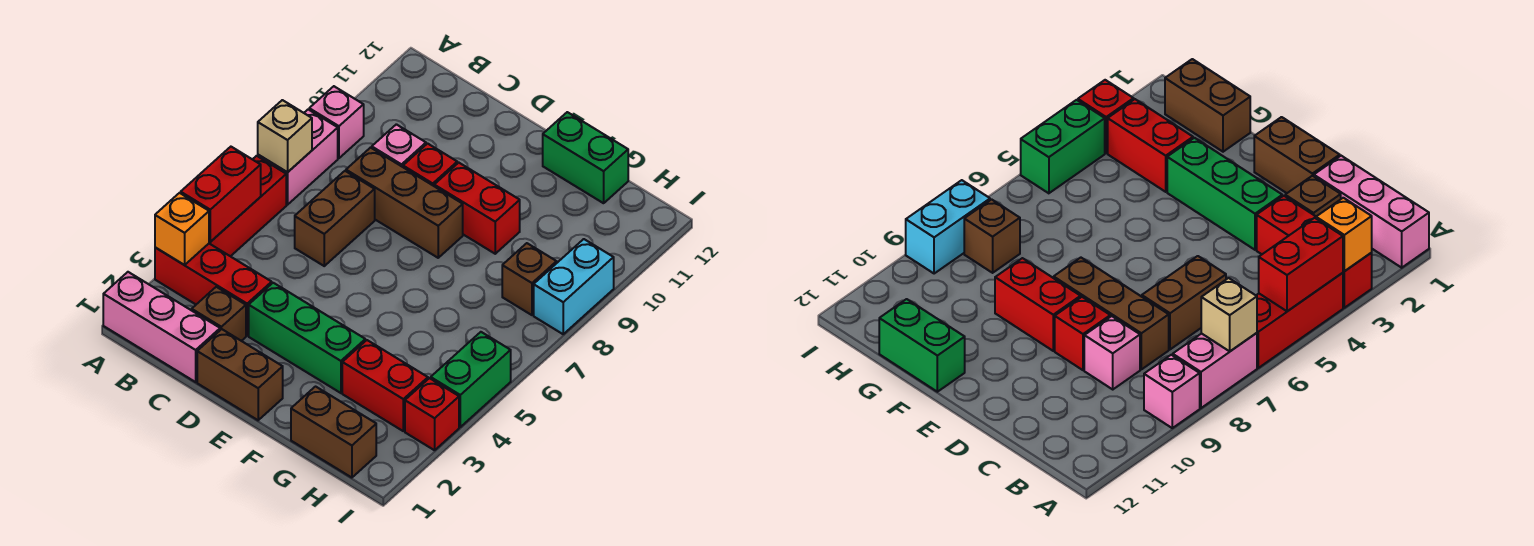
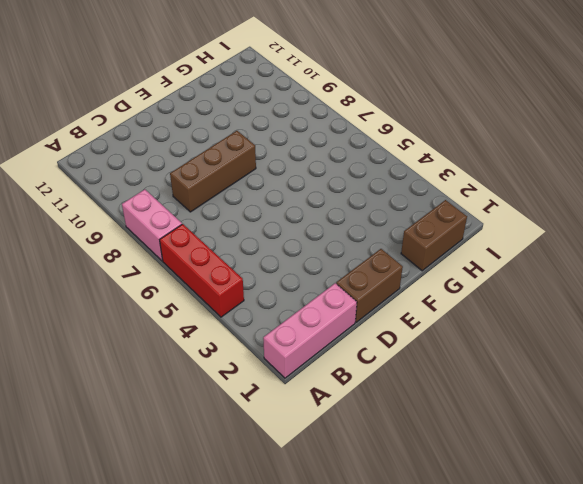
none -> red 1x3 brick [155,244,272,336]
none -> pink 1x1 brick [309,86,364,158]
none -> brown 1x1 brick [192,287,246,341]

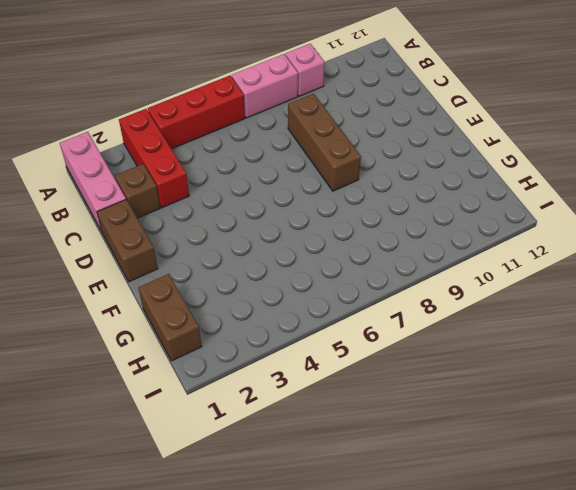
none -> brown 1x2 brick [295,171,375,266]
none -> pink 1x1 brick [372,124,426,167]
none -> green 1x3 brick [249,283,365,393]

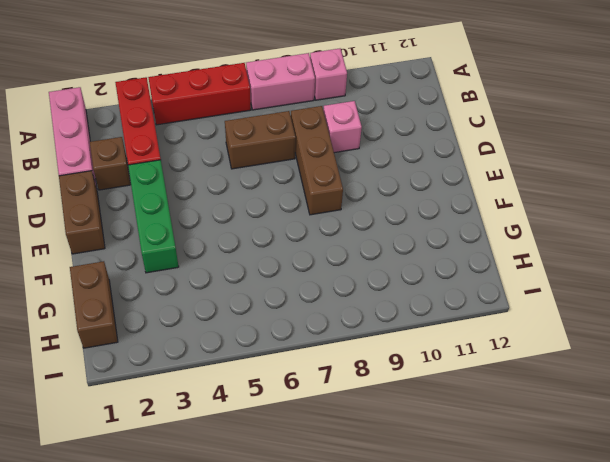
none -> red 1x1 brick [403,144,457,186]
none -> red 1x2 brick [434,163,520,254]
none -> green 1x2 brick [543,112,628,203]

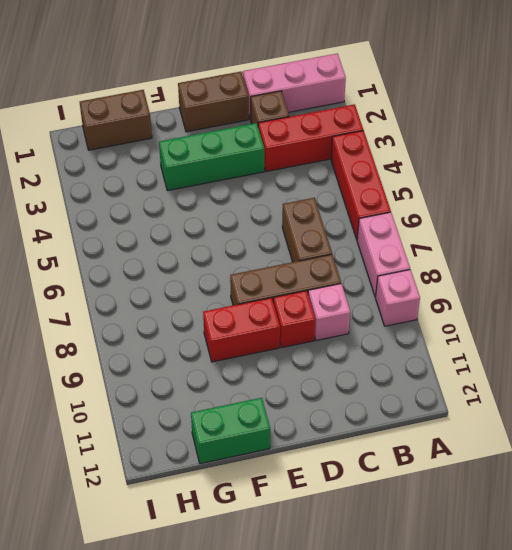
none -> red 1x2 brick [342,340,428,431]
none -> brown 1x1 brick [502,243,557,315]
none -> red 1x1 brick [405,378,459,450]

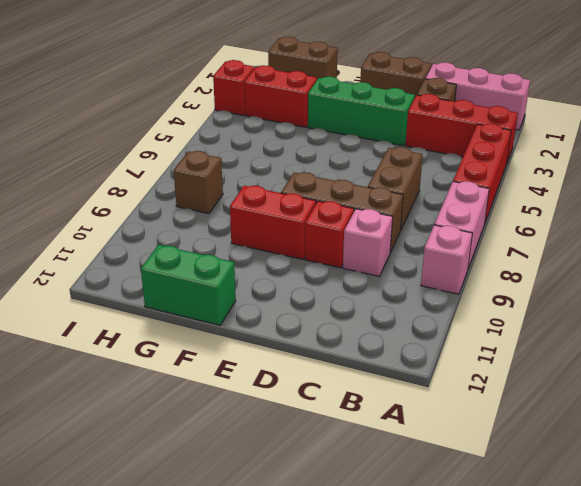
none -> green 1x2 brick [431,332,511,427]
none -> cyan 1x2 brick [534,239,614,334]
none -> orange 1x1 brick [155,193,209,265]

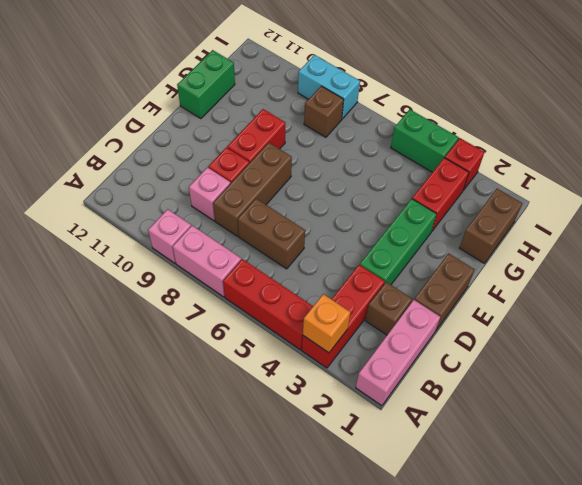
none -> red 1x2 brick [181,147,261,242]
none -> tan 1x1 brick [258,100,312,172]

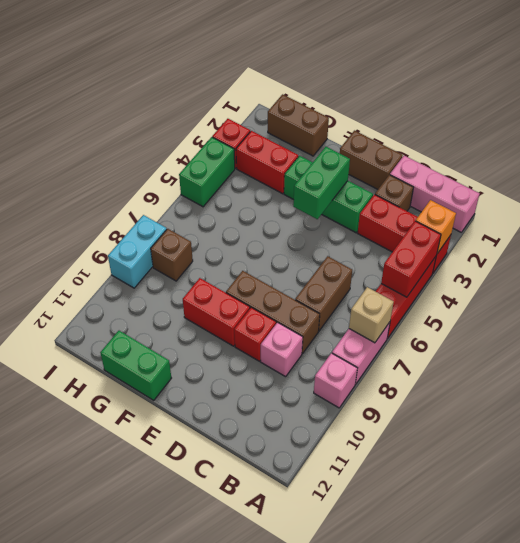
green 1x2 brick [293,147,350,219] -> none

